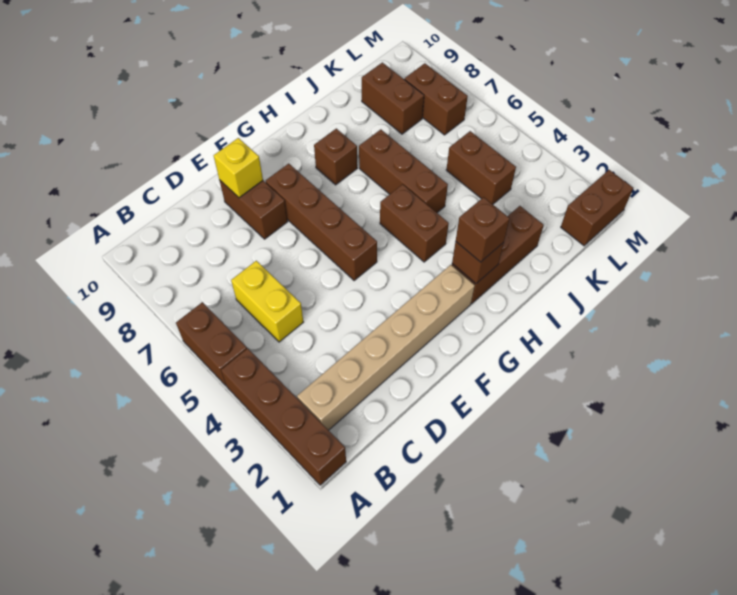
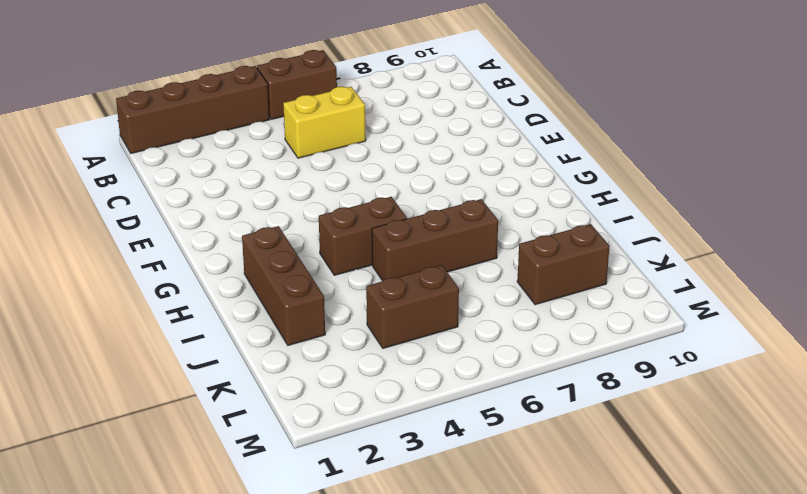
none -> tan 1x6 brick [297,265,475,430]
none -> brown 1x2 brick [220,181,288,239]
none -> brown 1x4 brick [266,164,377,281]

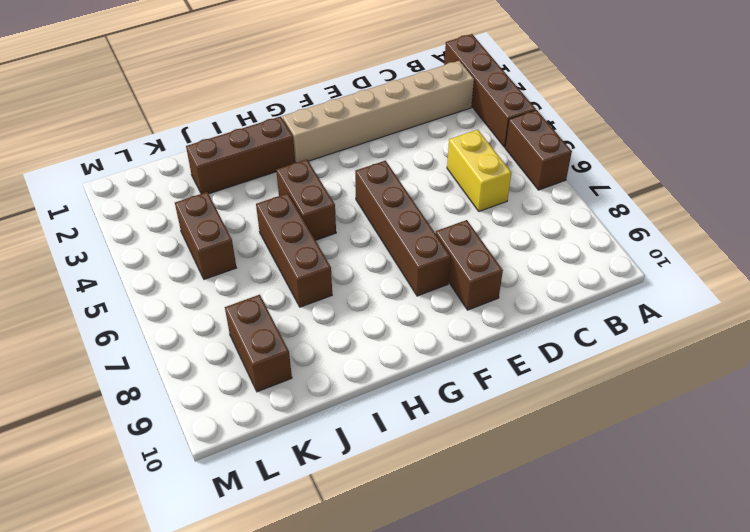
none -> brown 1x1 brick [314,129,357,185]
none -> brown 1x2 brick [561,170,633,246]
none -> brown 1x2 brick [404,63,468,135]

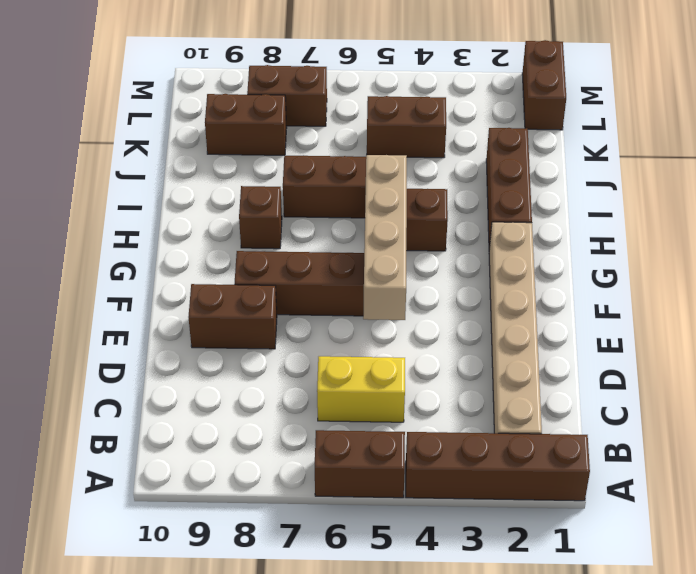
tan 1x4 brick [363,155,407,320] -> none
none -> yellow 1x1 brick [214,138,263,198]
none -> brown 1x1 brick [452,242,504,284]
none -> brown 1x1 brick [456,197,510,262]

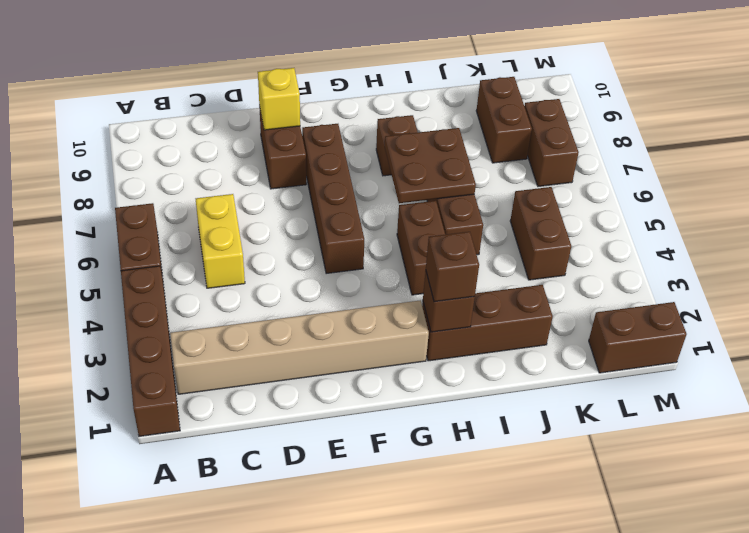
brown 2x2 plate [385,128,476,203] -> none

